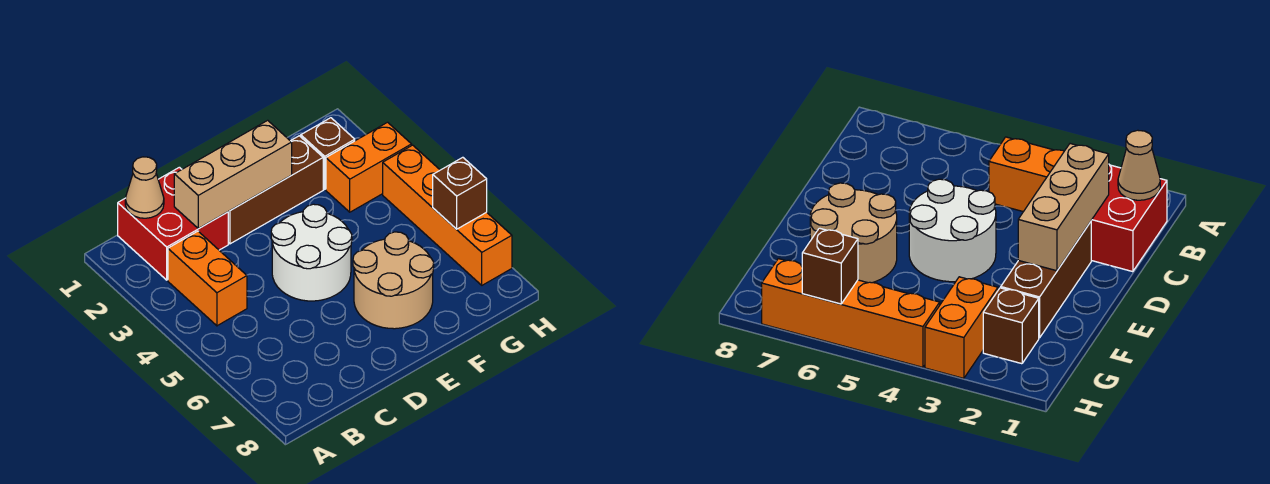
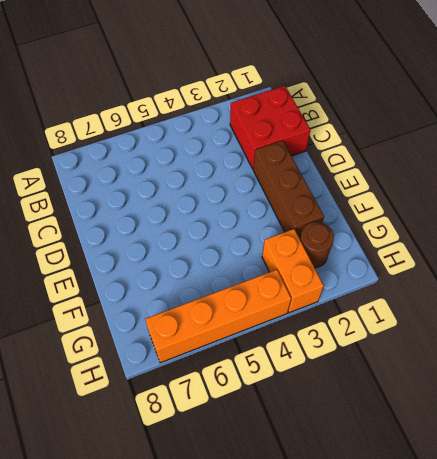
brown 1x1 round brick [300,222,334,268] -> brown 1x1 brick [301,118,355,189]
none -> orange 1x2 brick [168,231,247,326]
none -> white 2x2 round brick [271,204,352,301]

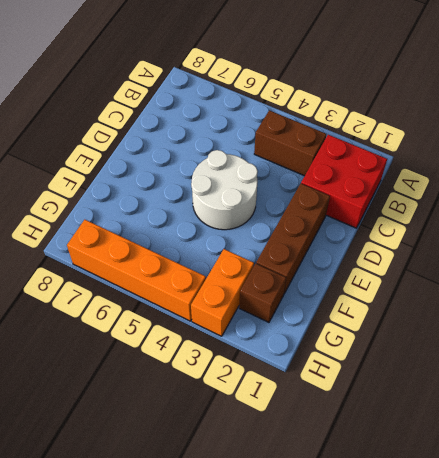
brown 1x2 brick [254,110,326,176] -> orange 1x2 brick [168,231,247,326]
none -> tan 2x2 round brick [353,232,434,329]
none -> tan 1x1 cone [125,157,164,218]

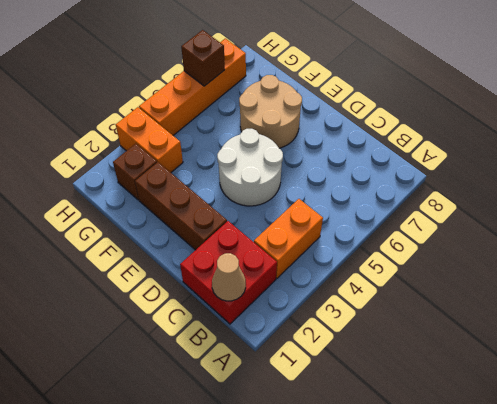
none -> tan 1x3 brick [174,120,292,229]

